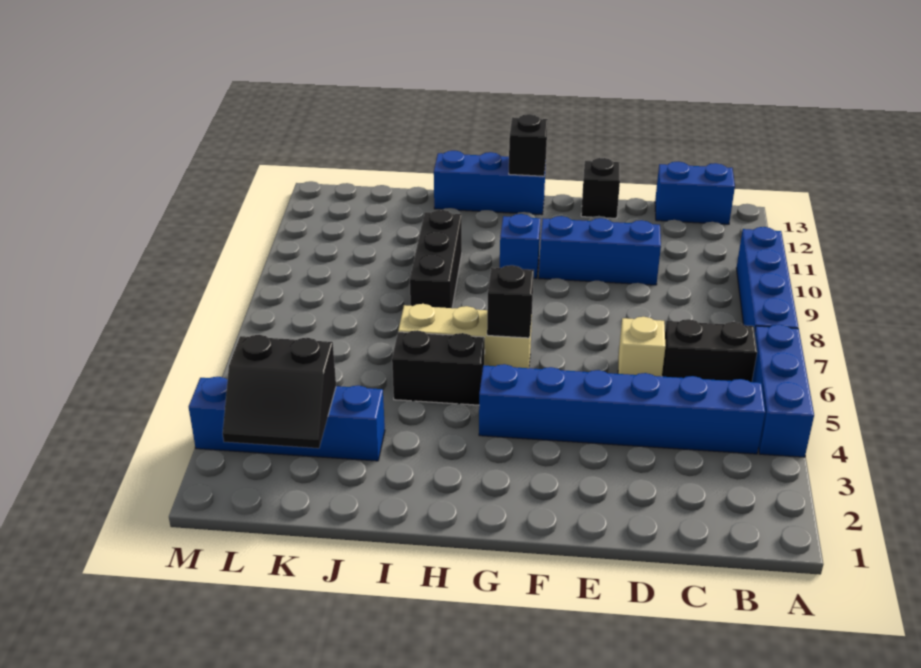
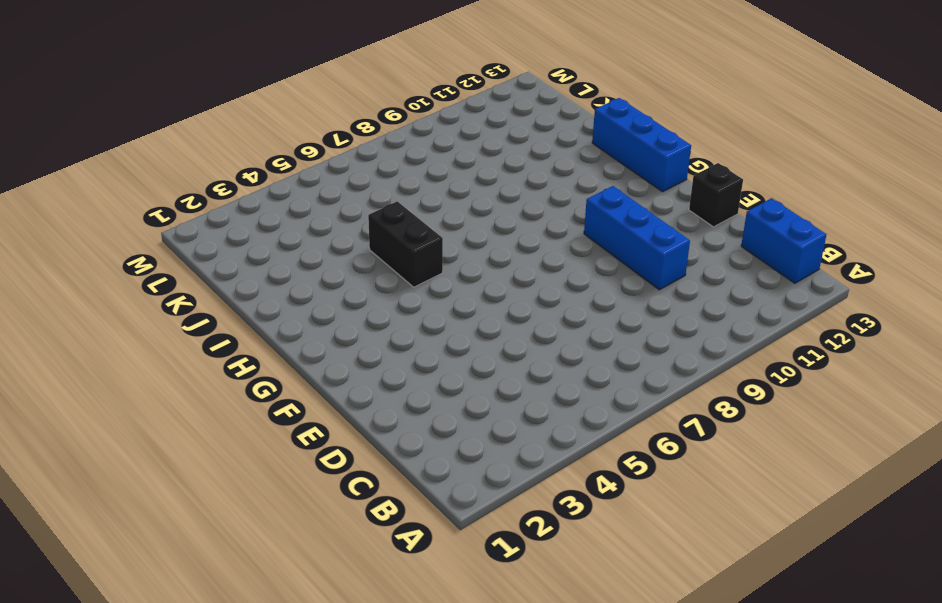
none -> blue 1x3 brick [752,325,814,457]
none -> blue 1x4 brick [736,227,798,331]
none -> blue 1x6 brick [479,364,765,454]

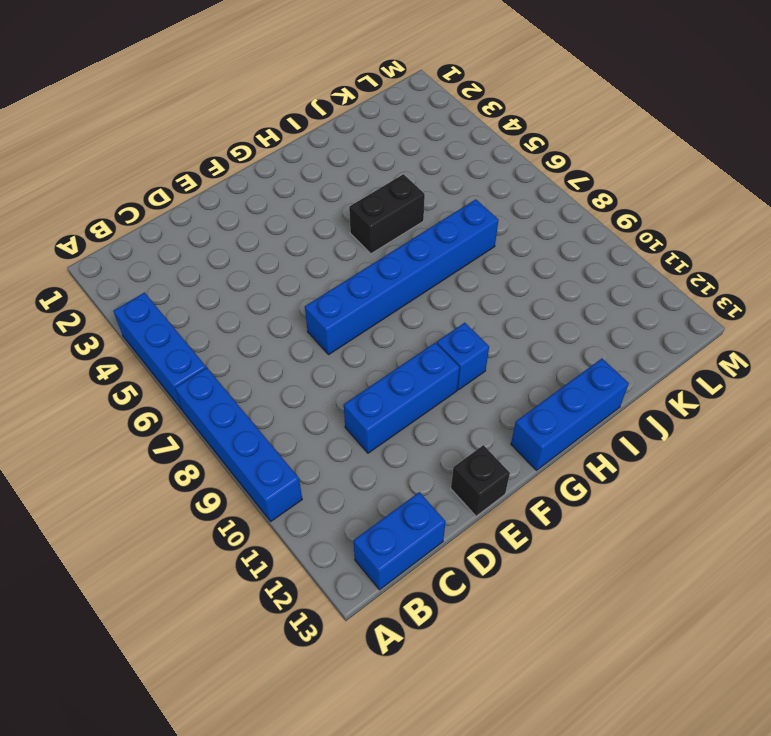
blue 1x6 brick [305,199,498,354] -> blue 1x6 brick moved to [479,364,765,454]
none -> black 1x2 brick [662,319,757,382]
none -> tan 1x1 brick [618,317,665,377]
none -> tan 1x3 brick [398,304,532,368]

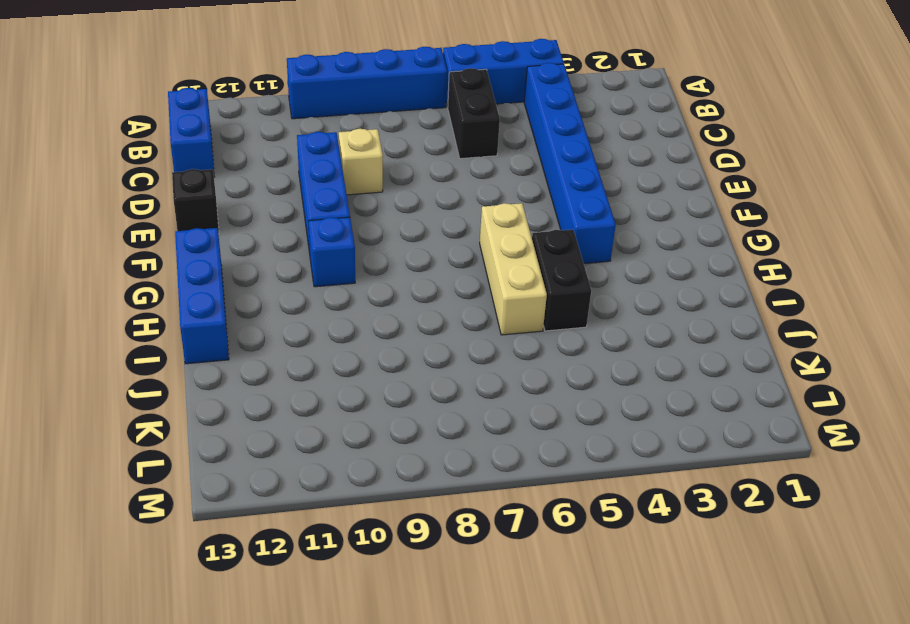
tan 1x1 brick [339,129,383,195] -> tan 1x1 brick moved to [618,317,665,377]
none -> black 1x3 brick [410,210,462,308]
none -> blue 1x4 brick [189,377,385,461]
none -> black 1x1 brick [487,265,534,338]

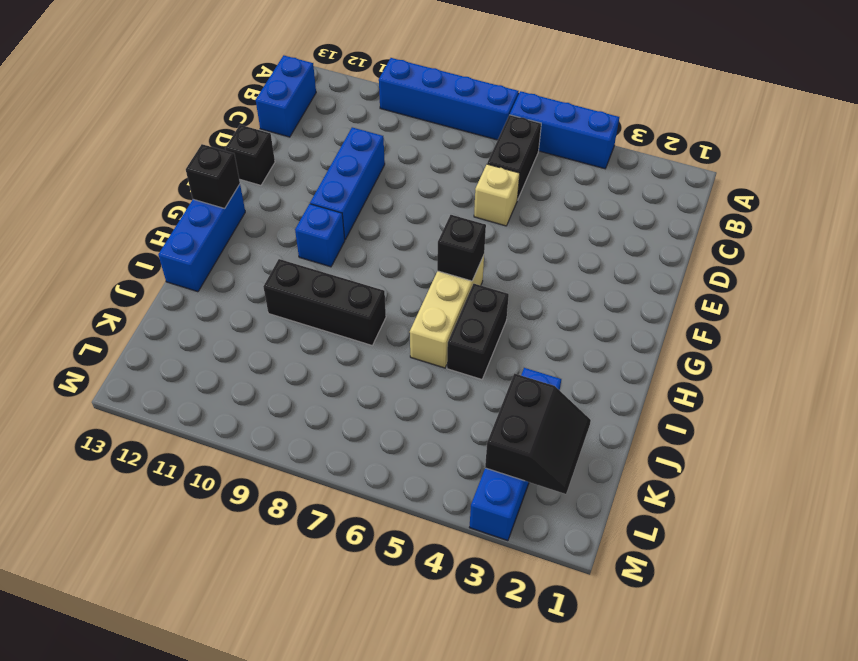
none -> blue 1x6 brick [479,364,765,454]

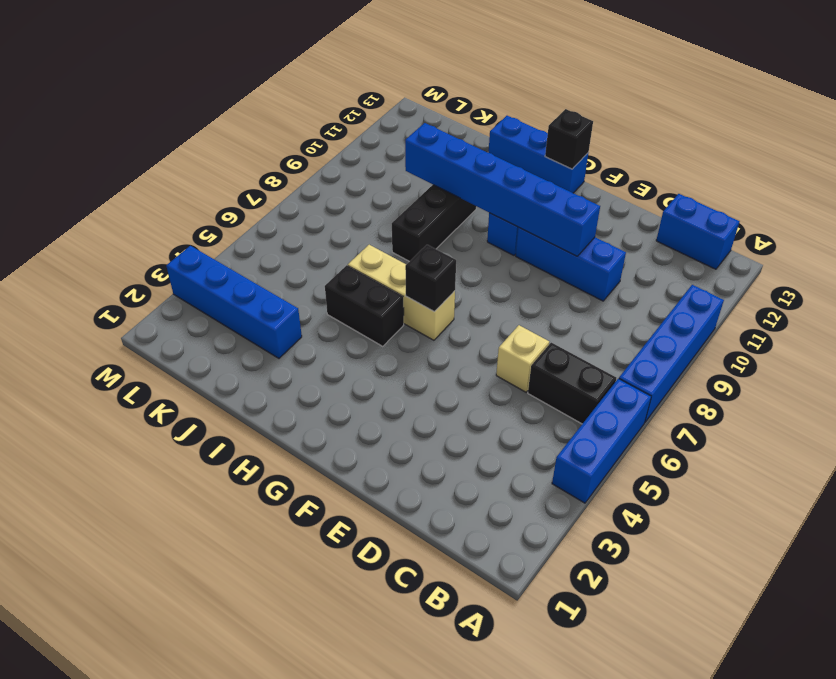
blue 1x6 brick [405,123,600,256] -> blue 1x6 brick moved to [479,364,765,454]
none -> black 1x1 brick [581,158,620,218]
none -> black 2x2 slope [223,335,336,448]

